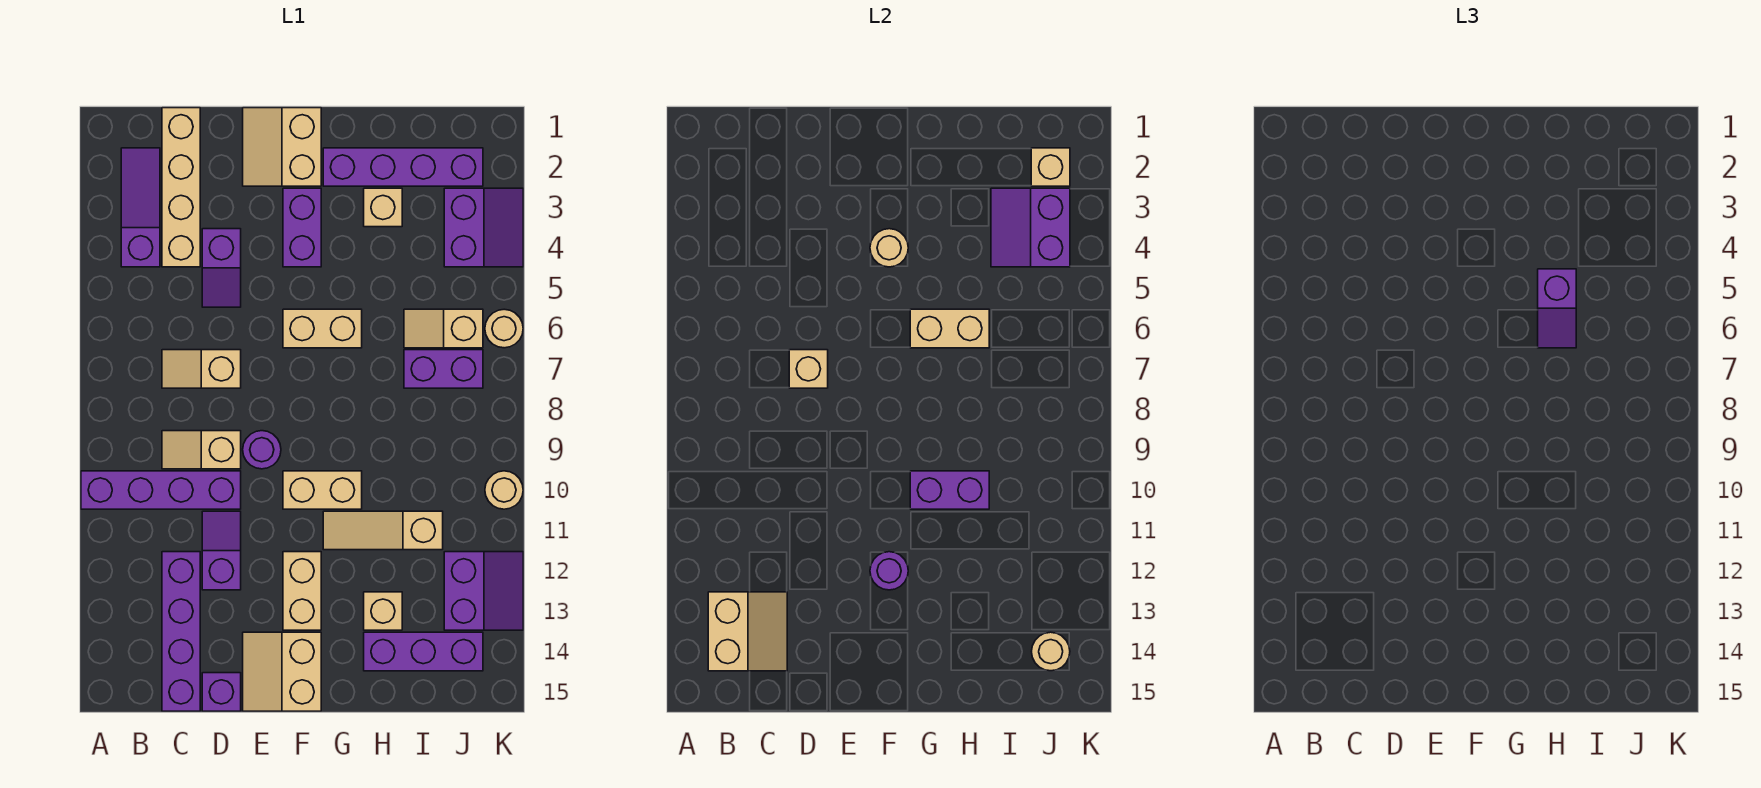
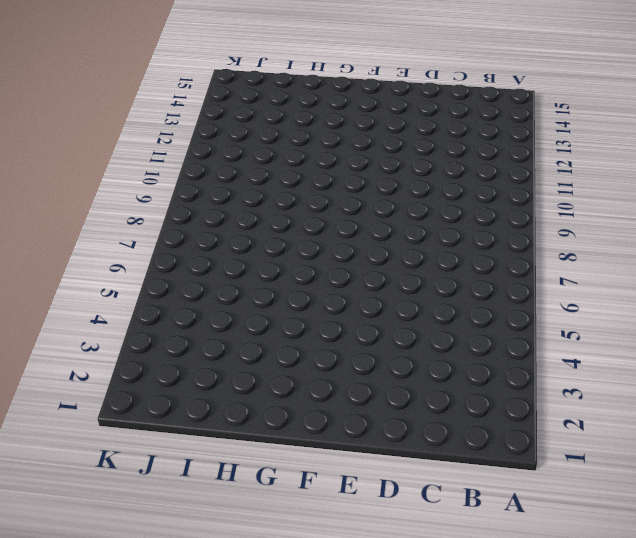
none -> purple 1x4 brick [81,471,241,509]
none -> purple 1x3 slope [121,148,160,267]
none -> tan 1x4 brick [162,108,200,267]
none -> tan 1x2 slope [162,350,241,388]

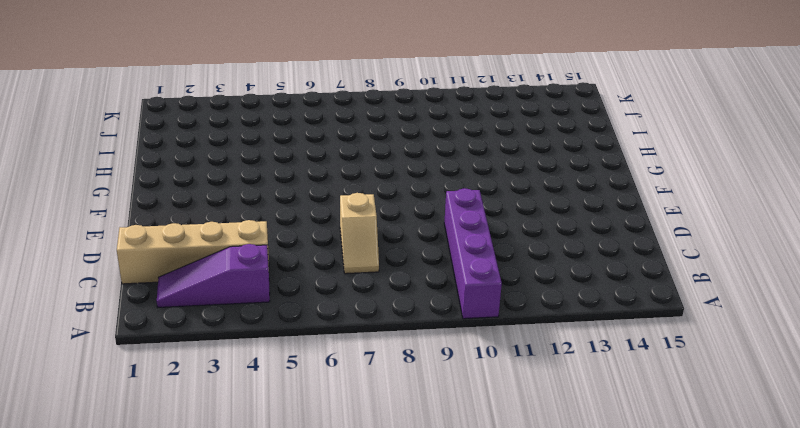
none -> tan 1x2 slope [162,431,241,469]
none -> purple 1x4 brick [162,552,200,711]
none -> purple 1x2 slope [202,229,241,307]
none -> purple 1x2 slope [202,511,241,590]

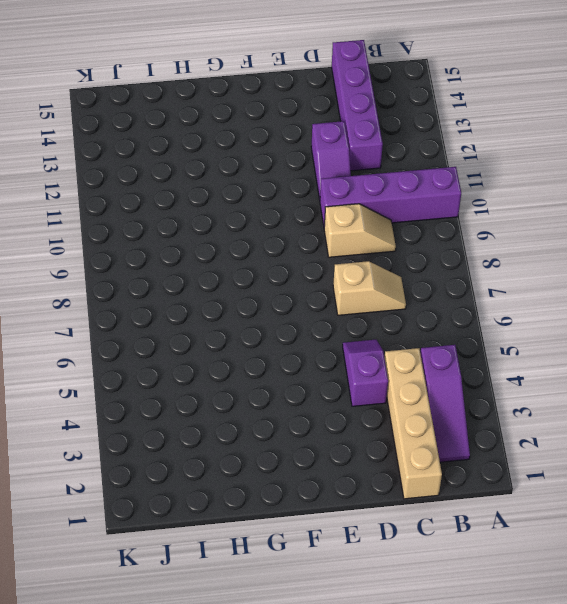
none -> purple 1x1 brick [202,673,241,711]
none -> tan 2x2 slope [243,108,321,186]
none -> purple 1x1 round brick [243,431,281,469]
none -> tan 2x2 slope [243,632,321,711]

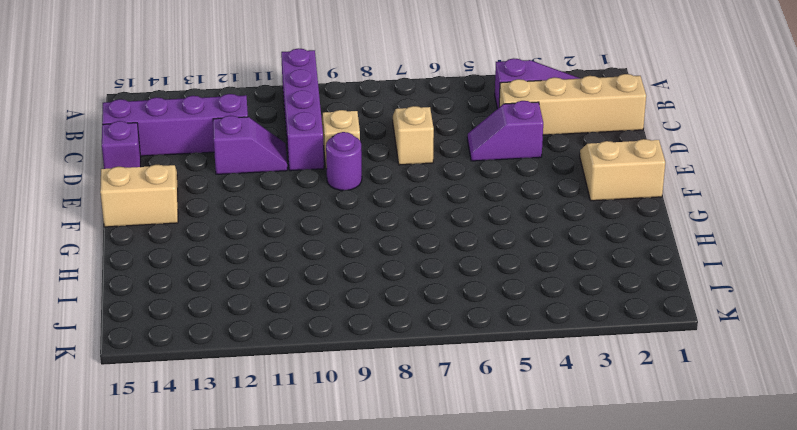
none -> purple 1x2 brick [283,188,321,267]
none -> tan 1x2 brick [283,309,362,348]
none -> tan 1x2 brick [283,471,362,509]
none -> tan 1x2 brick [283,552,321,630]

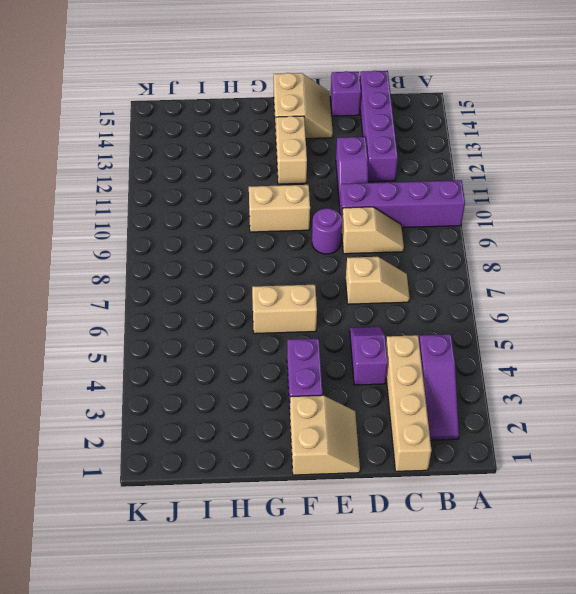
none -> purple 1x4 brick [323,148,483,186]
none -> tan 1x3 slope [323,511,443,550]
none -> tan 1x1 brick [364,188,402,227]
none -> tan 1x1 brick [364,592,402,630]

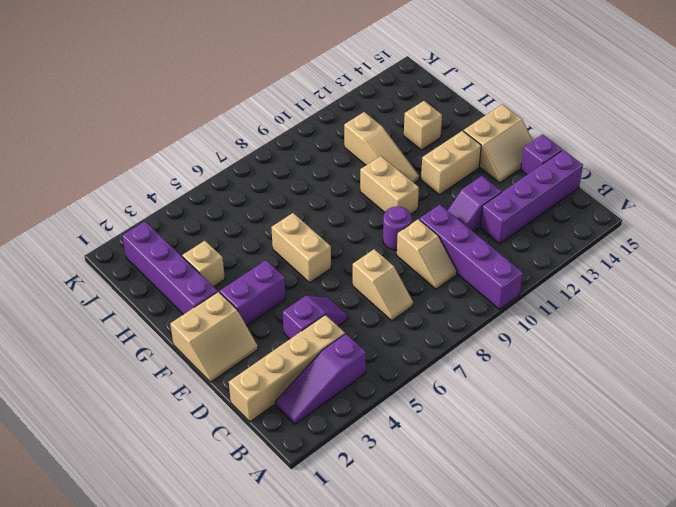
none -> purple 1x3 brick [364,632,483,671]
none -> tan 1x2 slope [404,309,483,348]
none -> purple 1x2 brick [404,350,483,388]
none -> purple 2x2 slope [444,188,523,267]

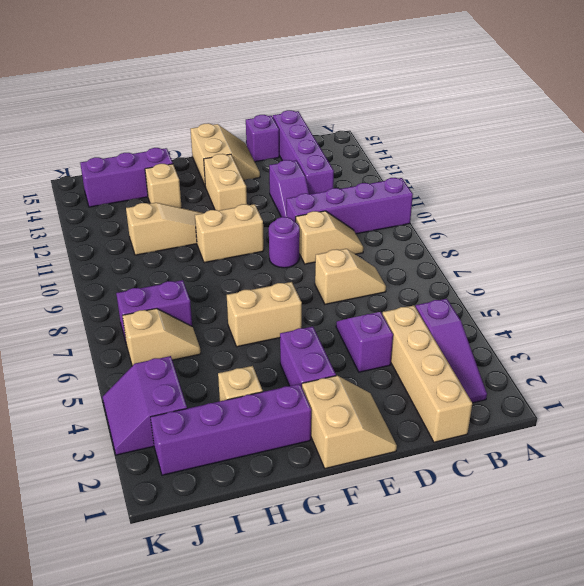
none -> purple 2x2 slope [444,552,523,630]
none -> tan 1x1 round brick [485,309,523,348]
none -> tan 1x1 round brick [485,471,523,509]
none -> tan 2x2 slope [708,592,787,671]

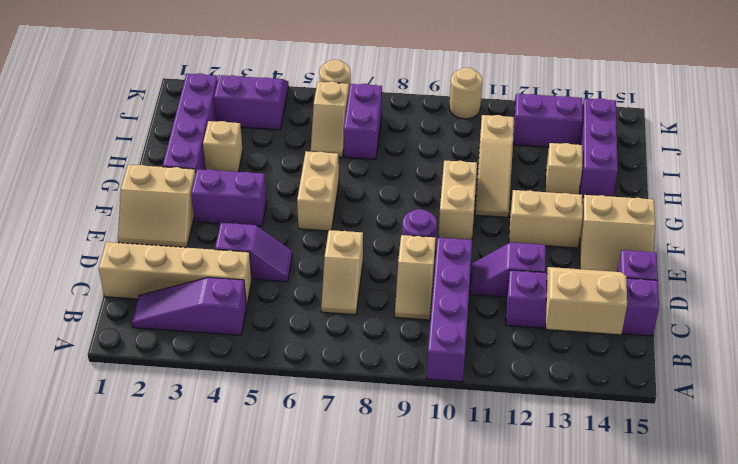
none -> tan 1x1 brick [789,350,828,388]
none -> tan 1x1 round brick [870,229,908,267]
none -> purple 1x1 round brick [870,552,908,590]
none -> tan 1x2 brick [910,309,989,348]

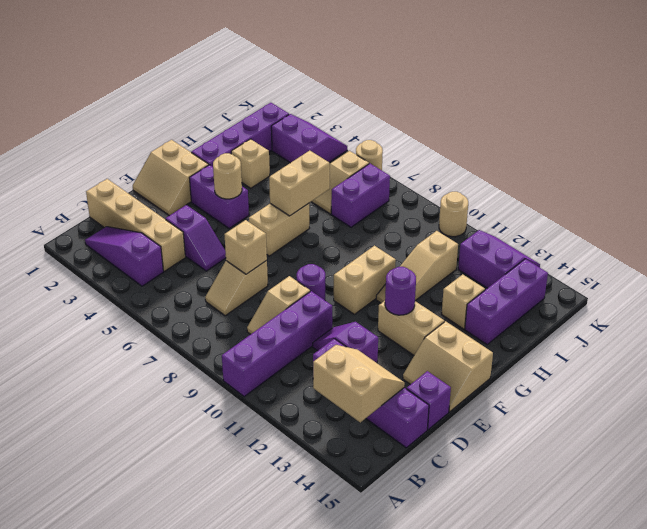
none -> purple 1x2 brick [910,471,989,509]
none -> purple 2x2 slope [991,188,1070,267]
none -> tan 1x1 brick [1031,148,1070,186]
none -> tan 1x1 round brick [1032,632,1070,671]

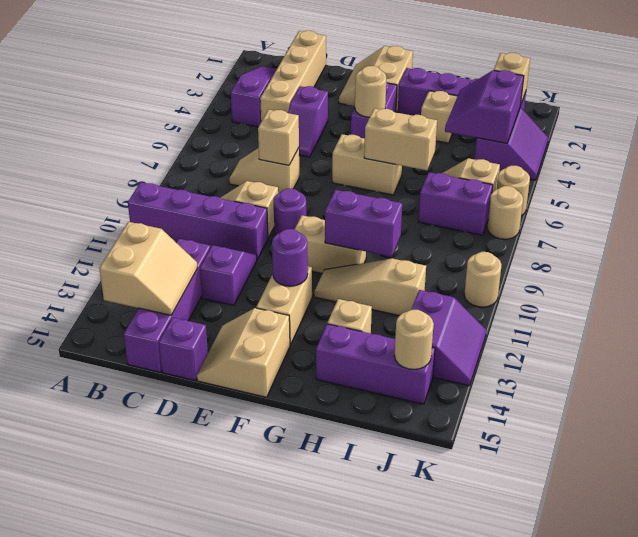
tan 1x1 round brick [487,186,523,239] -> none
none -> purple 1x2 slope [1538,269,1576,348]

